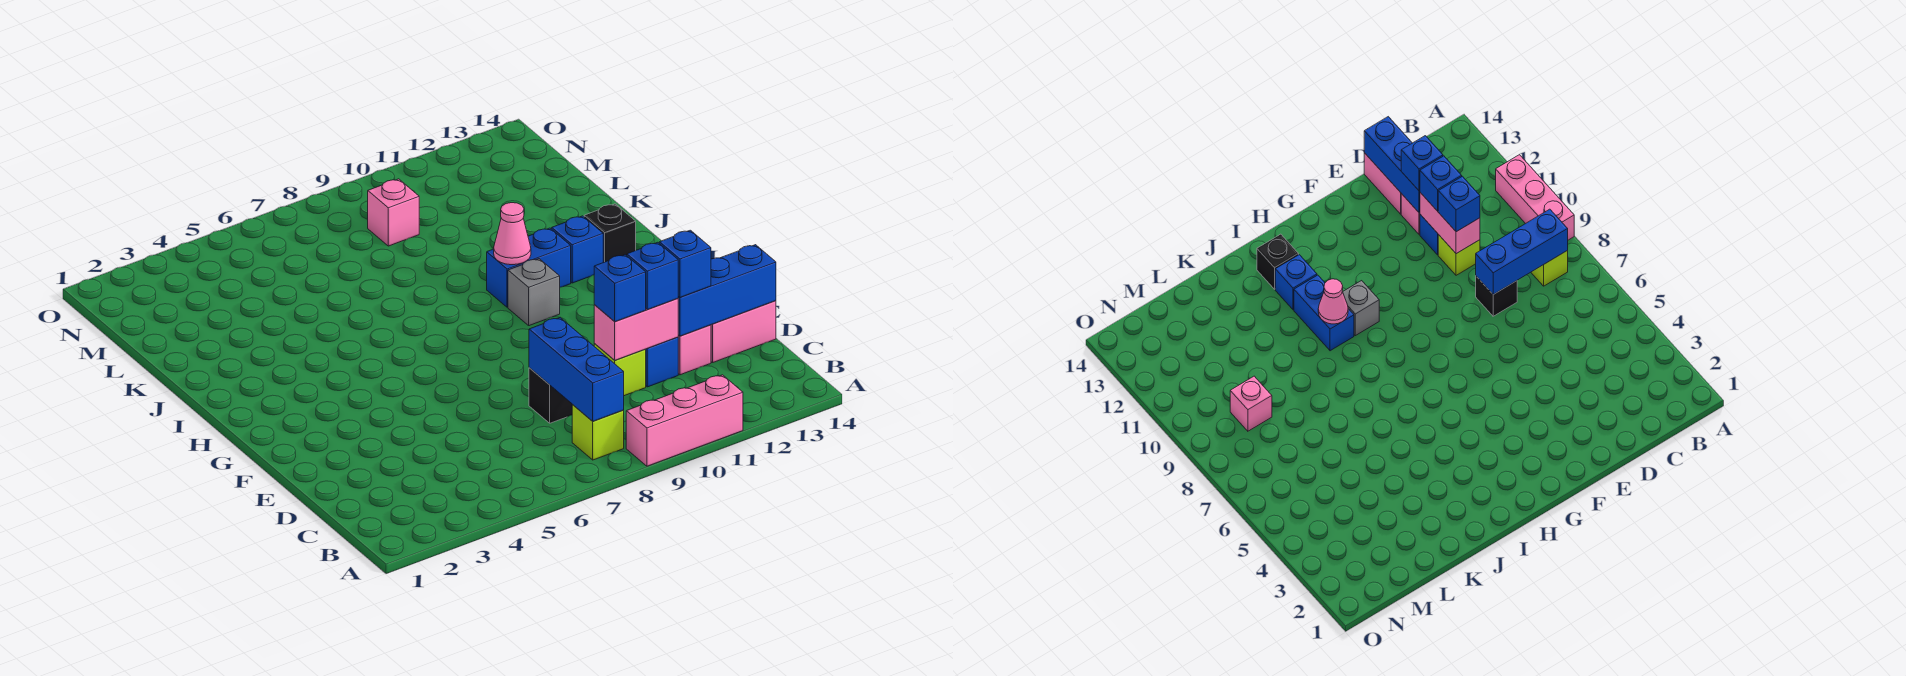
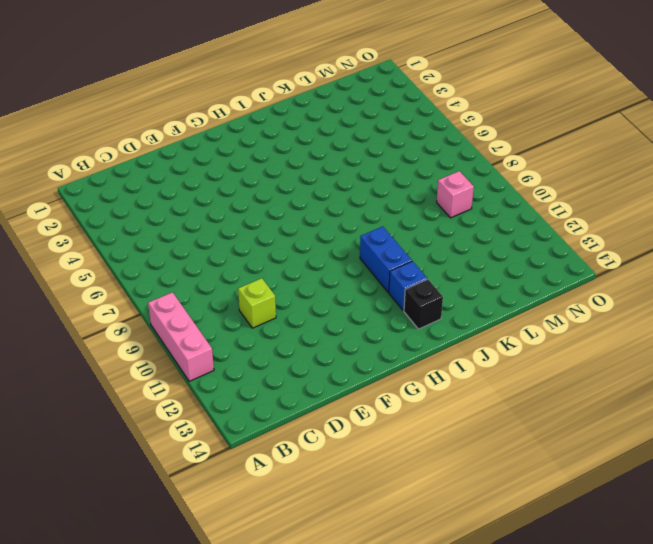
none -> lime 1x1 brick [572,405,624,460]
none -> black 1x1 brick [529,368,572,423]
none -> blue 1x1 brick [646,337,678,387]

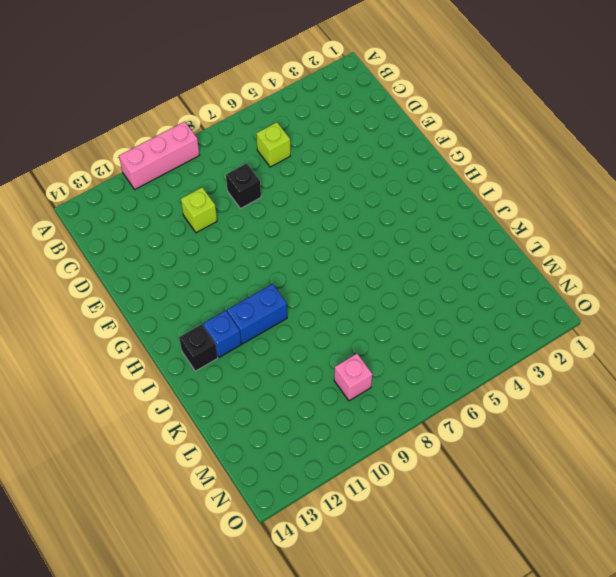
lime 1x1 brick [256,122,290,167] -> lime 1x1 brick moved to [572,405,624,460]
none -> blue 1x1 brick [646,337,678,387]
none -> pink 1x1 brick [678,325,711,375]
none -> pink 1x2 brick [711,301,776,363]

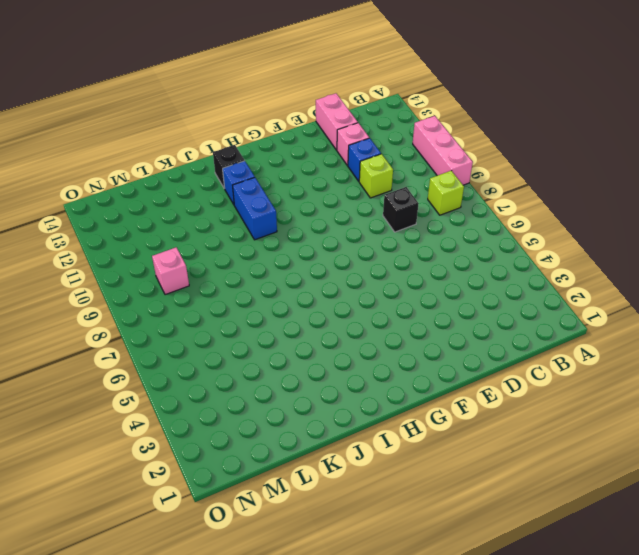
none -> grey 1x1 brick [508,259,560,326]
none -> blue 1x3 brick [529,318,624,421]
none -> pink 1x2 brick [594,298,678,360]

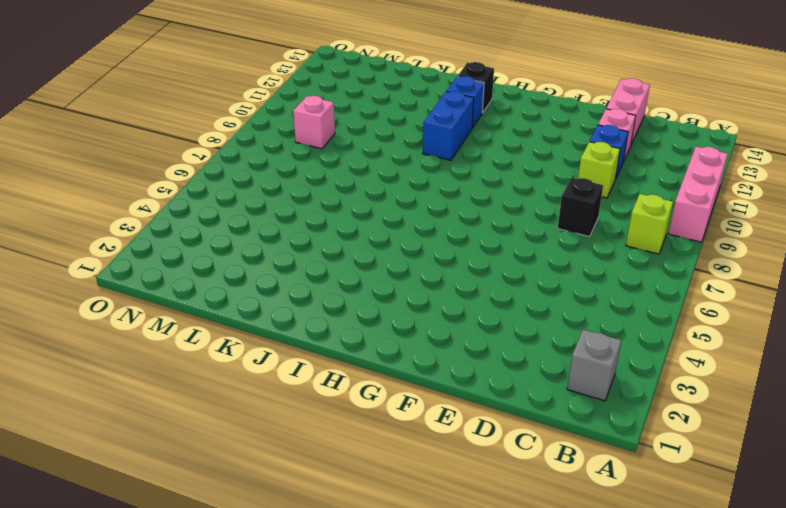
grey 1x1 brick [567,330,621,401] -> grey 1x1 brick moved to [508,259,560,326]
none -> blue 1x3 brick [529,318,624,421]
none -> pink 1x2 brick [594,298,678,360]
none -> blue 1x3 brick [678,245,776,336]

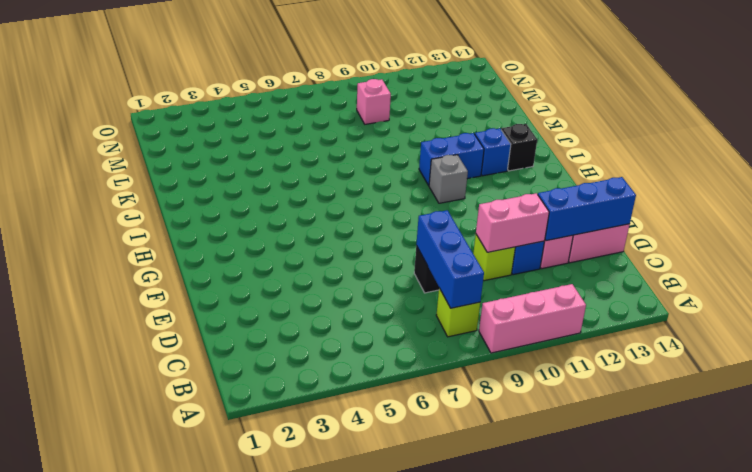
none -> pink 1x1 cone [494,203,531,265]
none -> blue 1x1 brick [594,255,646,322]
none -> blue 1x1 brick [627,242,678,310]

